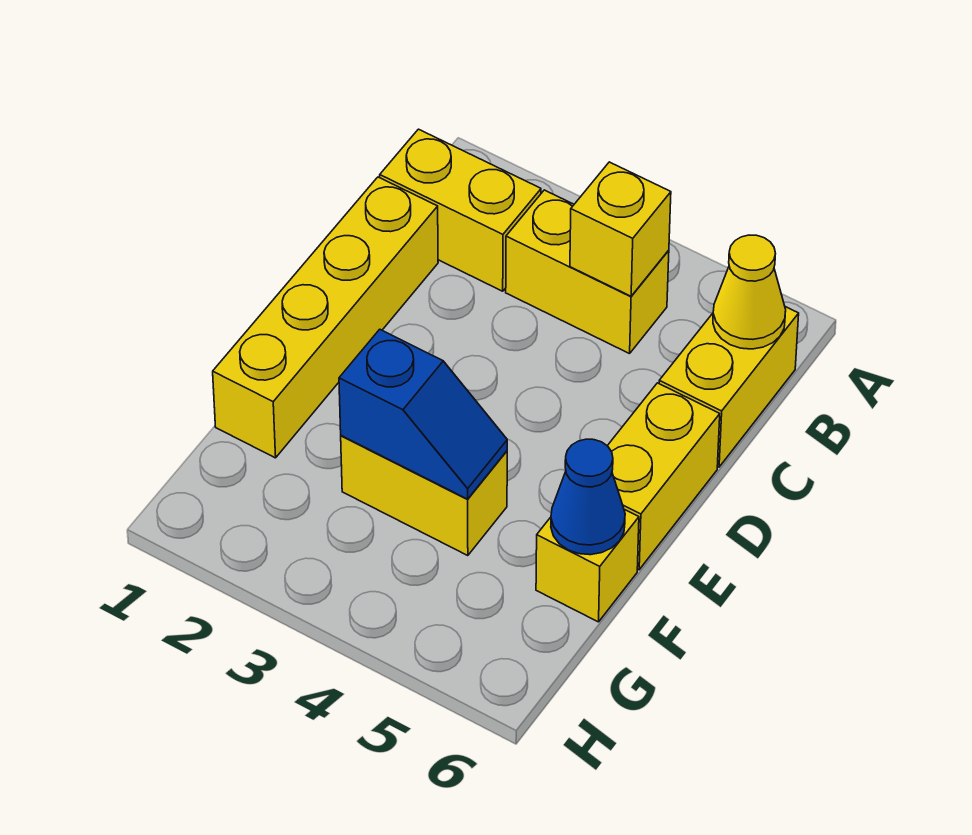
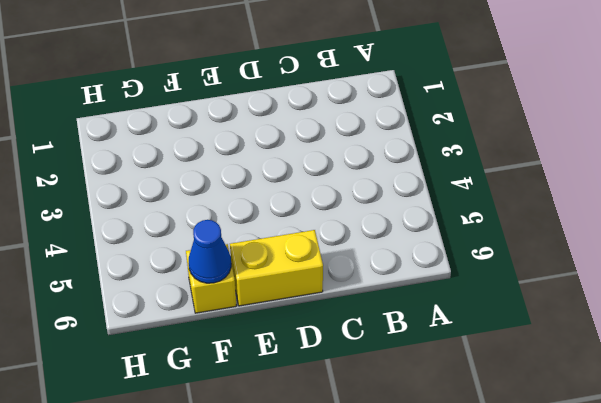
none -> yellow 1x2 brick [380,129,541,291]
none -> yellow 1x2 brick [506,190,669,354]

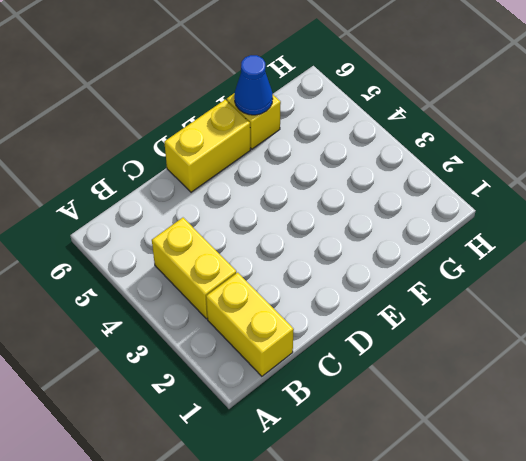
none -> yellow 1x2 brick [659,307,799,467]
none -> yellow 1x4 brick [213,177,438,458]

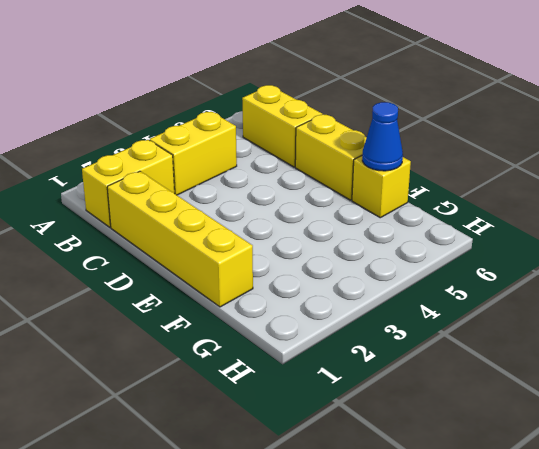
none -> yellow 1x2 brick [341,436,507,556]
none -> yellow 1x1 brick [570,162,671,296]

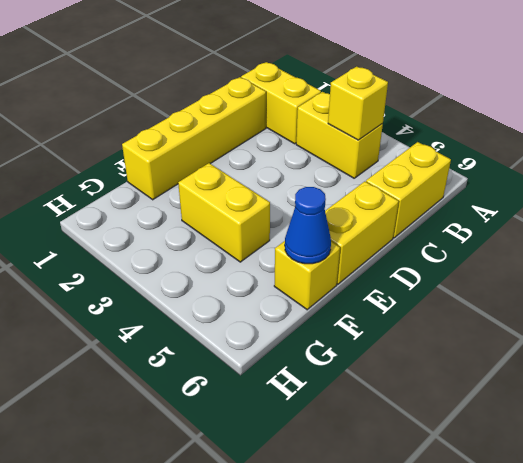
none -> yellow 1x1 cone [713,235,786,349]
none -> blue 1x2 slope [339,329,507,499]

